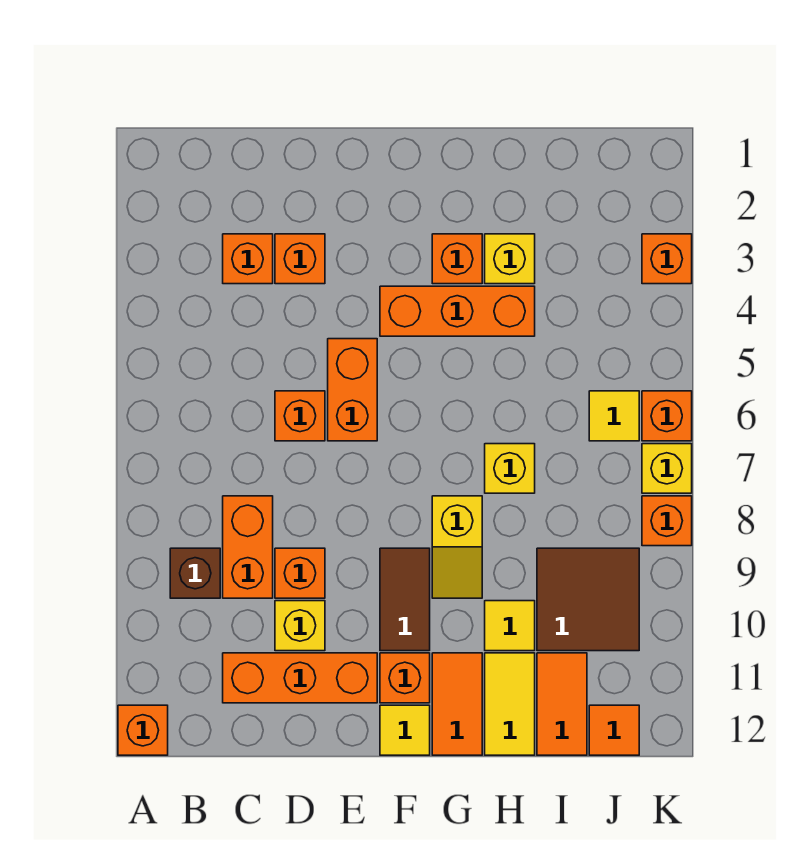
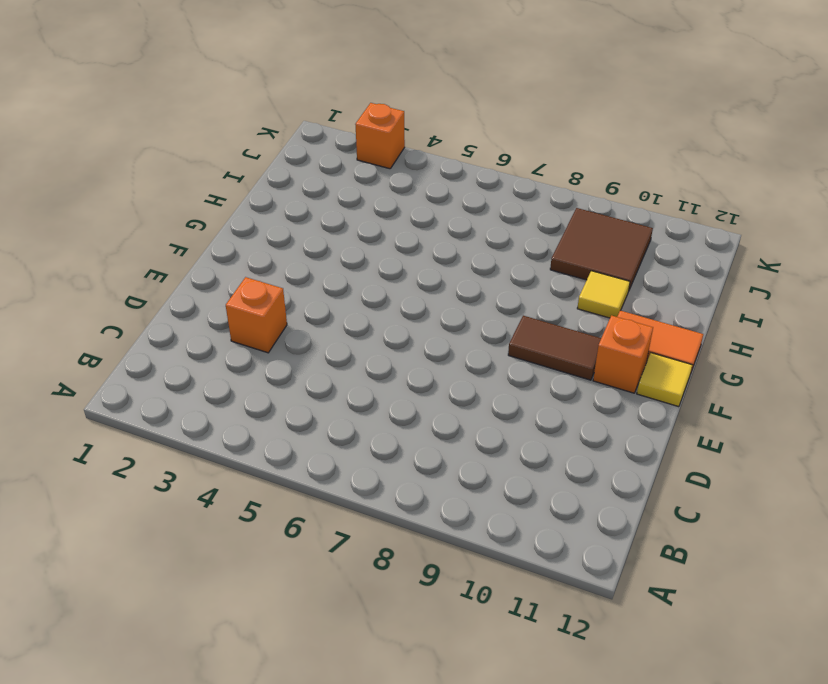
none -> orange 1x1 brick [118,705,168,755]
none -> brown 1x1 brick [170,548,220,598]
none -> orange 1x1 brick [223,234,273,284]

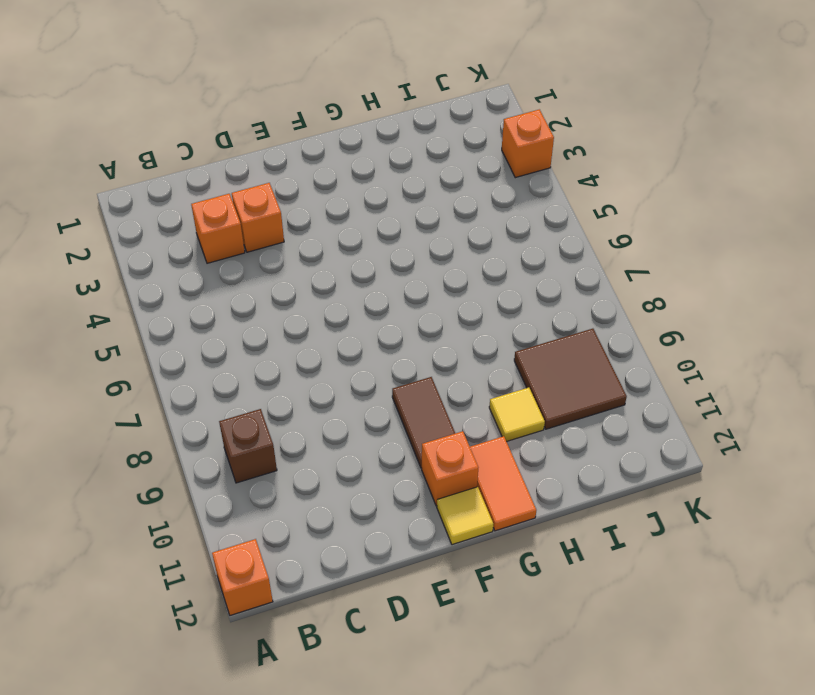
none -> orange 1x2 brick [223,496,273,598]
none -> orange 1x3 brick [223,653,377,703]
none -> orange 1x1 brick [275,391,325,441]

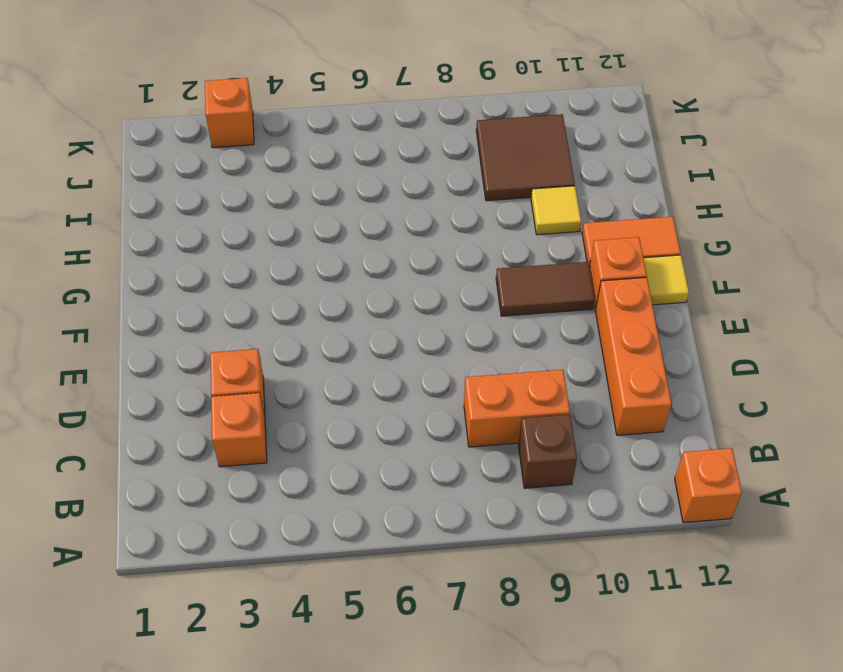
none -> orange 1x1 brick [275,391,325,441]
none -> orange 1x1 brick [275,548,325,598]
none -> yellow 1x1 brick [275,601,325,651]

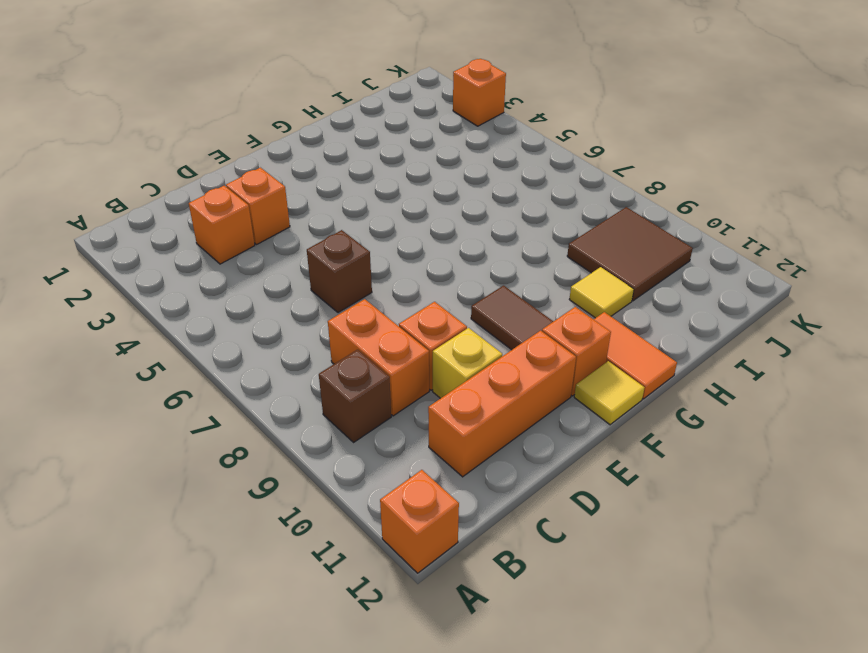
brown 1x1 brick [307,230,372,313] -> orange 1x1 brick [275,391,325,441]
none -> orange 1x2 brick [328,339,377,441]
none -> orange 1x3 brick [380,286,535,336]
none -> orange 1x1 brick [432,234,482,284]

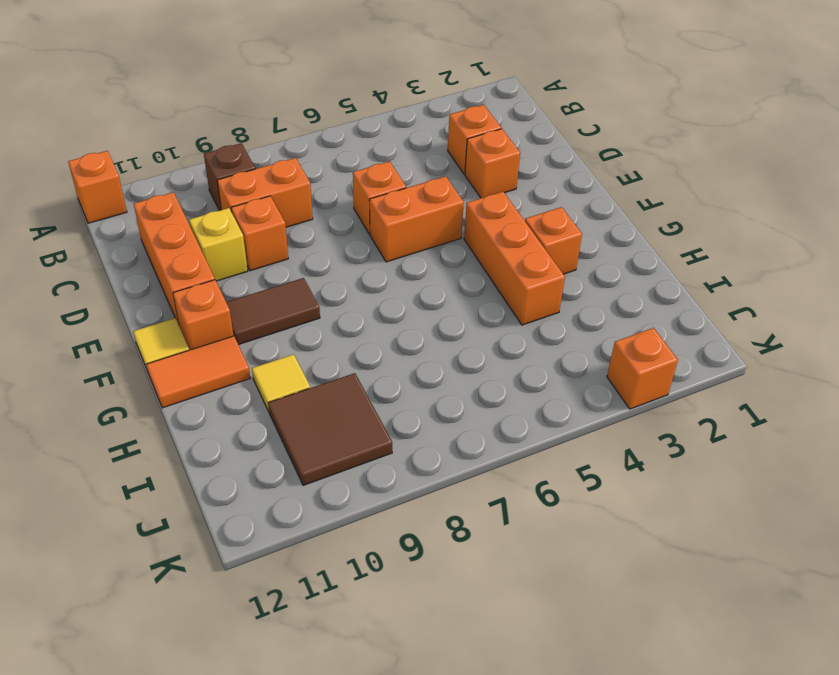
none -> yellow 1x2 slope [432,496,482,598]
none -> yellow 1x1 brick [485,234,535,284]
none -> yellow 1x1 brick [485,444,535,493]

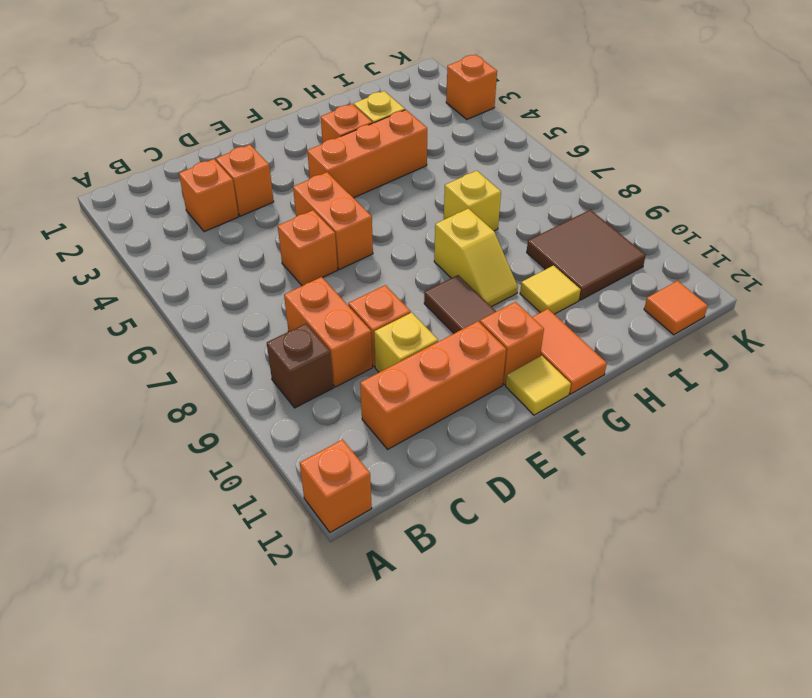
none -> yellow 1x2 tile [485,653,535,755]
none -> orange 1x2 tile [537,653,587,755]
none -> yellow 1x1 tile [589,391,639,441]

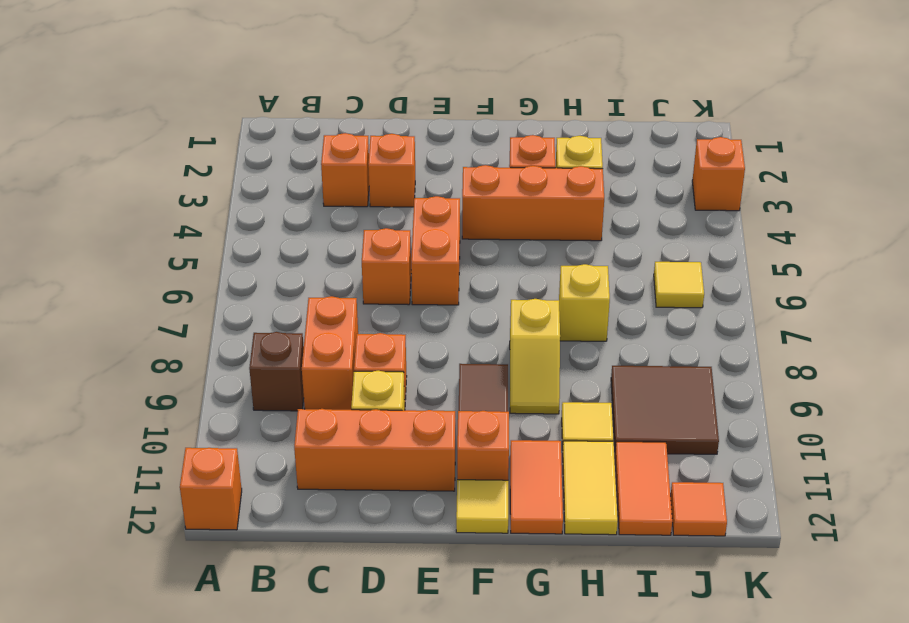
none -> orange 1x1 brick [642,391,692,441]
none -> yellow 1x1 brick [642,444,692,493]
none -> orange 1x1 brick [642,496,692,546]

